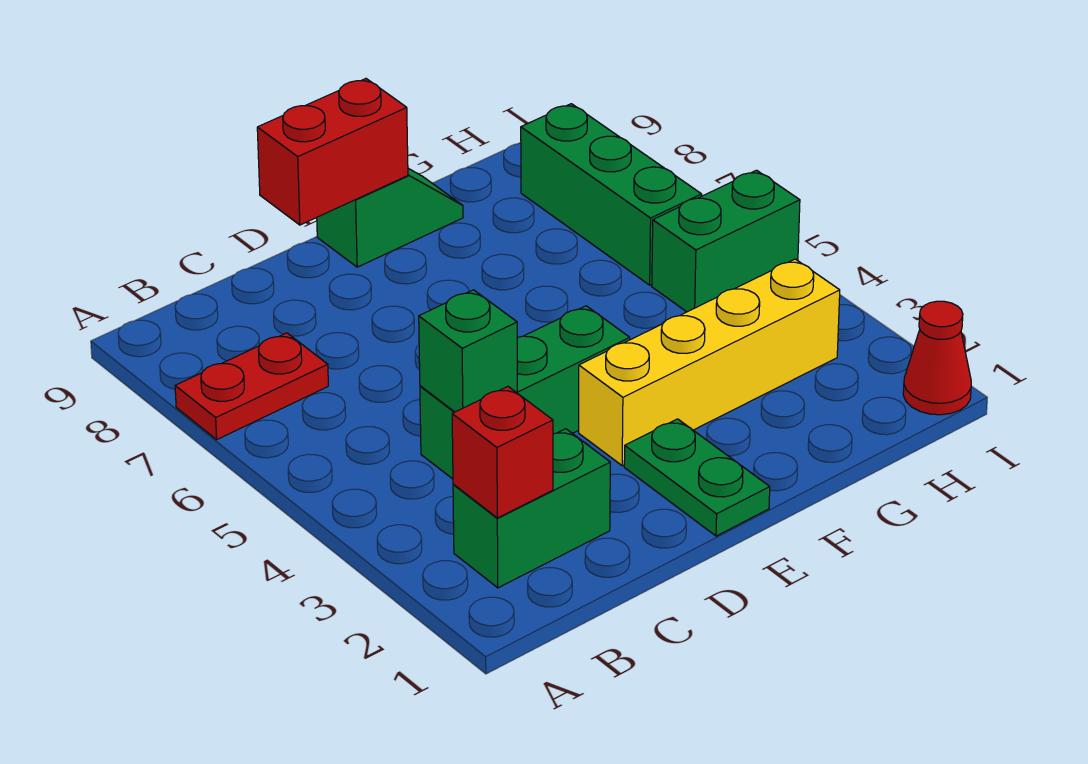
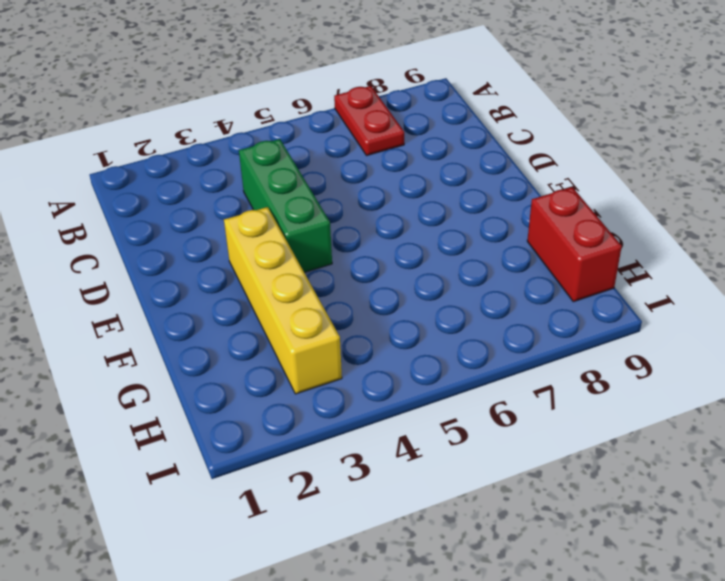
red 1x2 brick [527,187,622,302] -> red 1x2 brick moved to [257,79,408,225]
none -> green 1x2 brick [453,429,610,588]
none -> green 1x2 plate [624,419,770,536]
none -> green 1x2 slope [317,168,463,267]

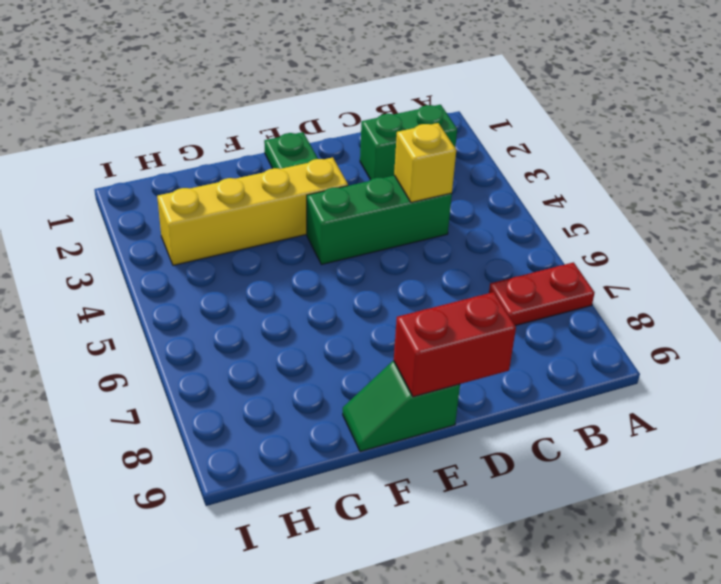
yellow 1x1 brick [394,123,456,202] -> green 1x1 brick [419,290,517,412]
none -> green 1x2 brick [652,170,800,312]
none -> green 1x3 brick [521,104,702,285]
none -> red 1x1 cone [903,301,971,415]

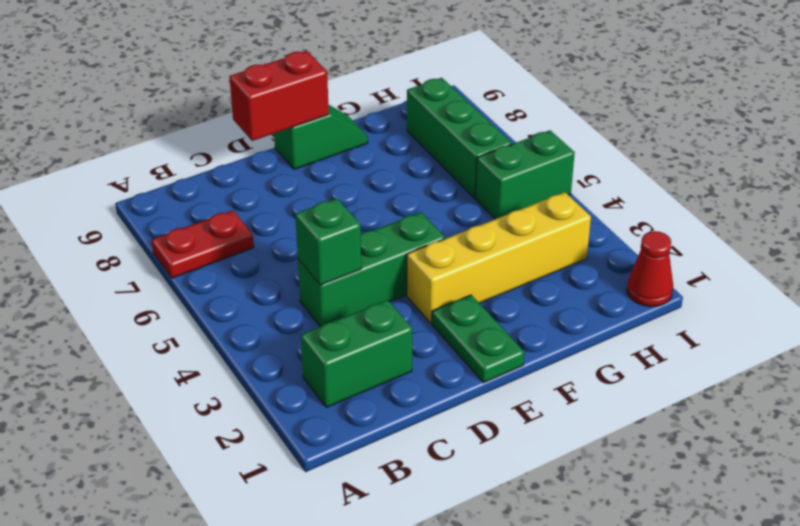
none -> red 1x1 brick [452,387,553,518]

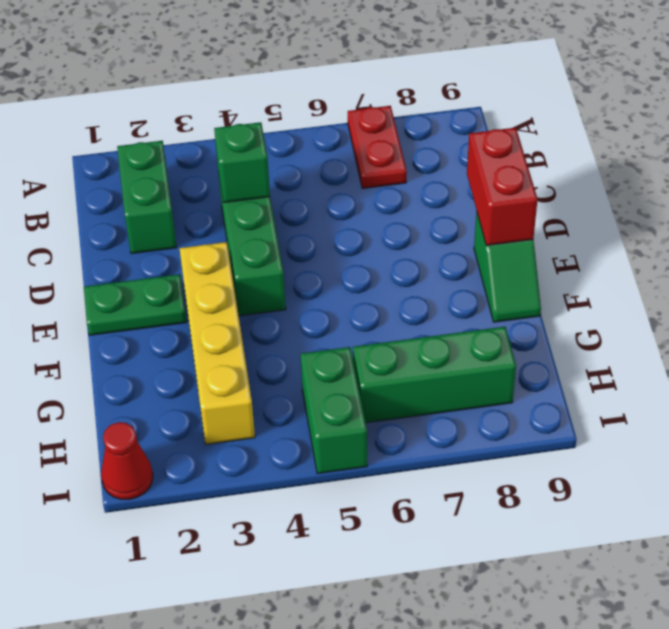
none -> red 1x1 brick [452,387,553,518]

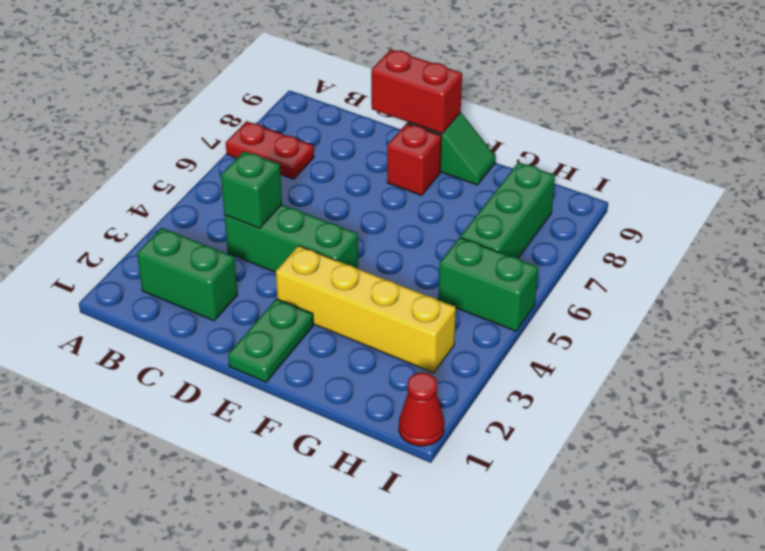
red 1x1 brick [387,123,441,195] -> red 1x1 brick moved to [452,387,553,518]

